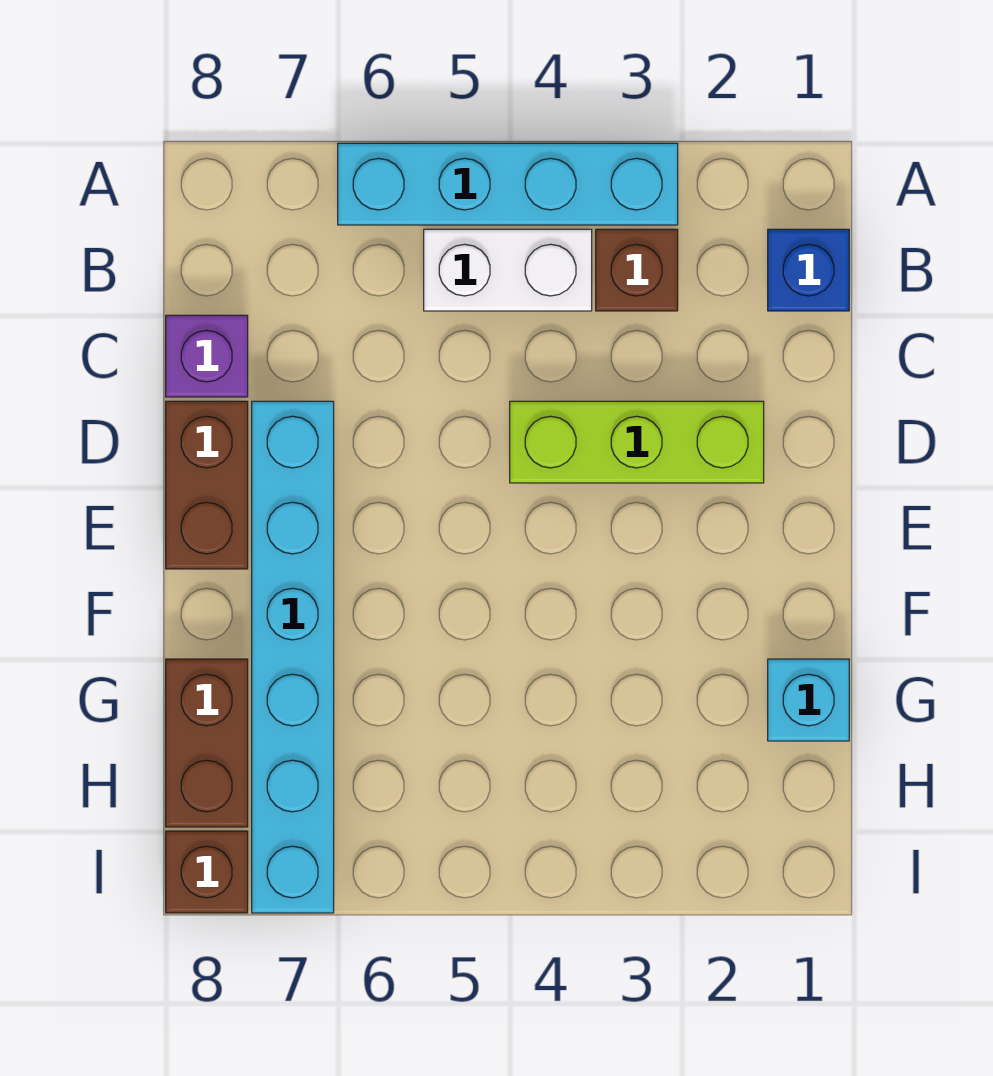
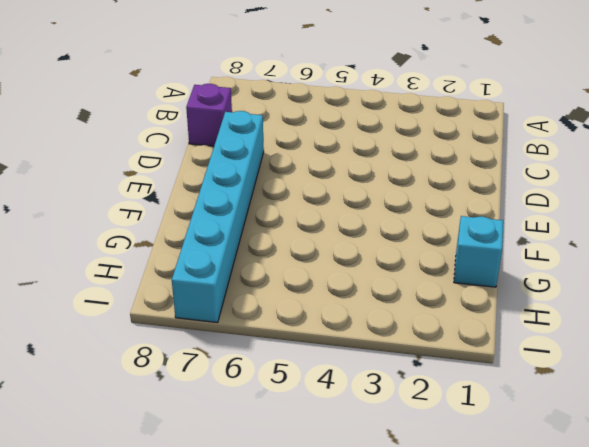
none -> cyan 1x4 brick [338,143,678,225]
none -> blue 1x1 brick [768,229,849,311]

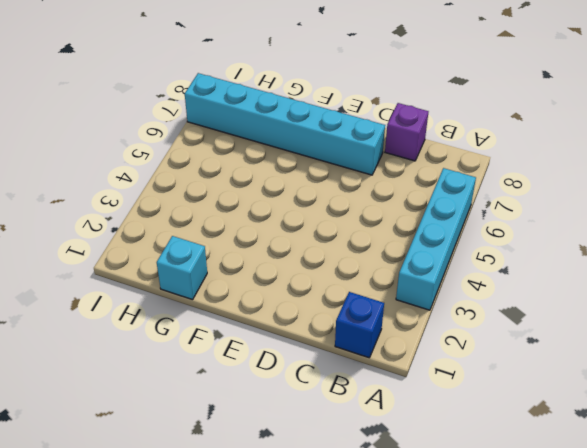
none -> brown 1x1 brick [596,229,678,311]
none -> white 1x2 brick [424,229,592,311]

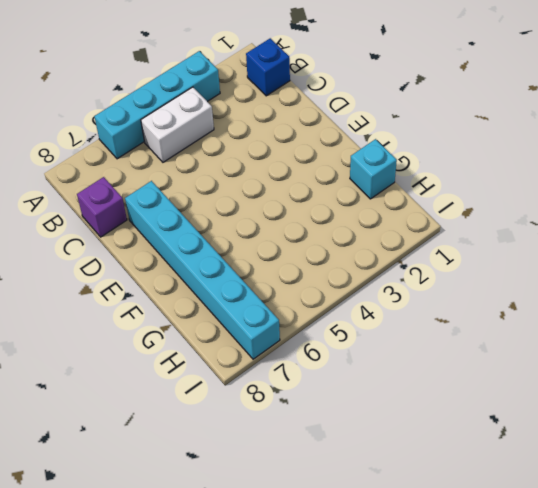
none -> brown 1x1 brick [596,229,678,311]
none -> lime 1x3 brick [510,401,764,483]

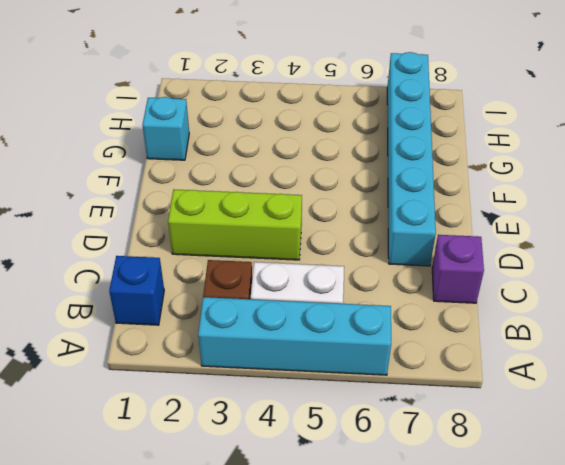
none -> brown 1x2 brick [166,401,248,569]
none -> brown 1x2 brick [166,659,248,827]

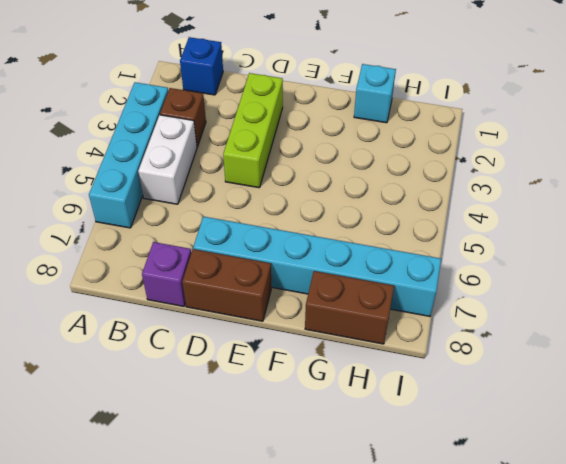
none -> brown 1x1 brick [166,831,248,913]

